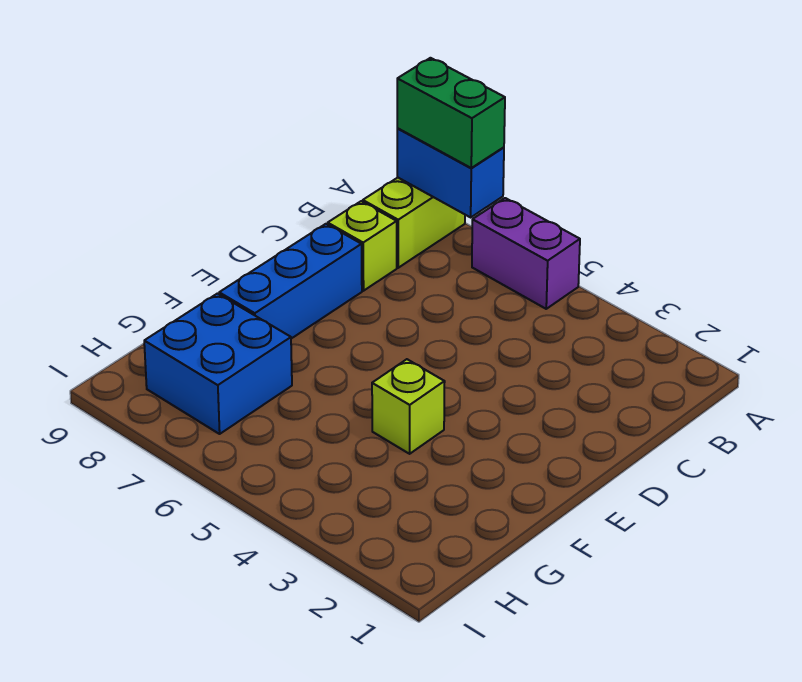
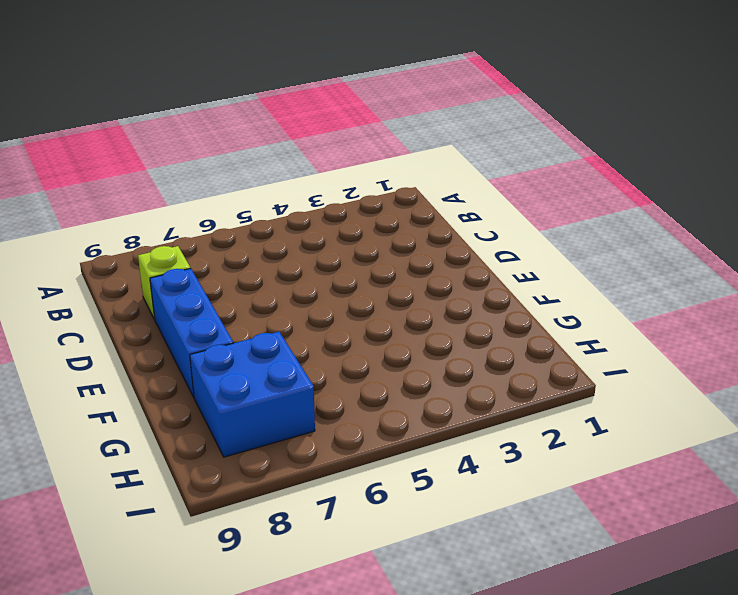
none -> purple 1x2 brick [472,198,580,309]
none -> lime 1x2 brick [363,178,465,268]

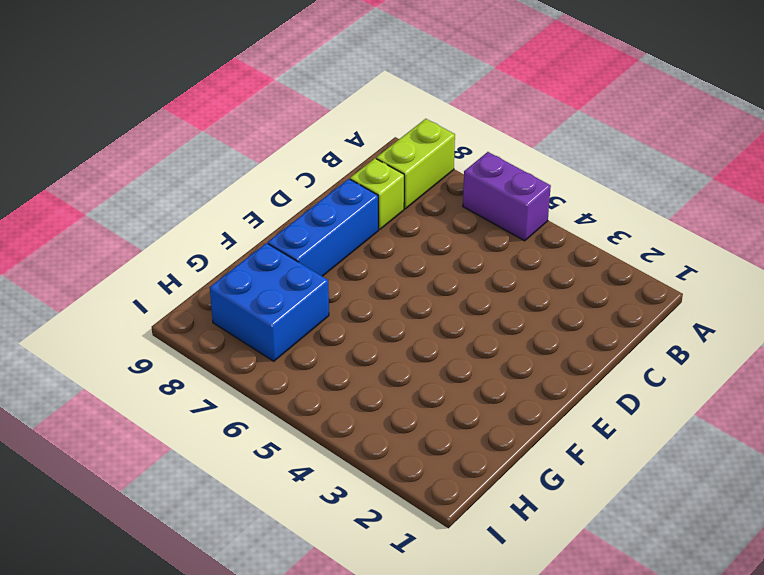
none -> lime 1x1 brick [372,359,445,454]
none -> blue 1x2 brick [397,129,504,217]

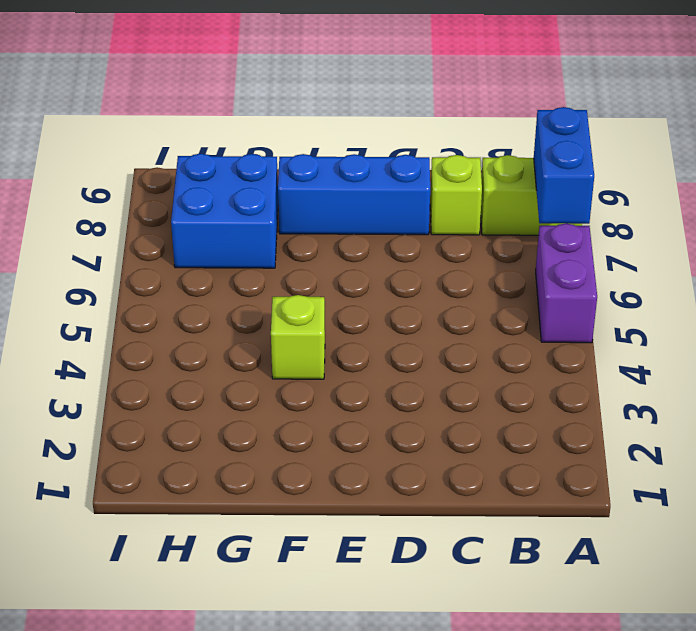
none -> green 1x2 brick [397,58,505,168]

